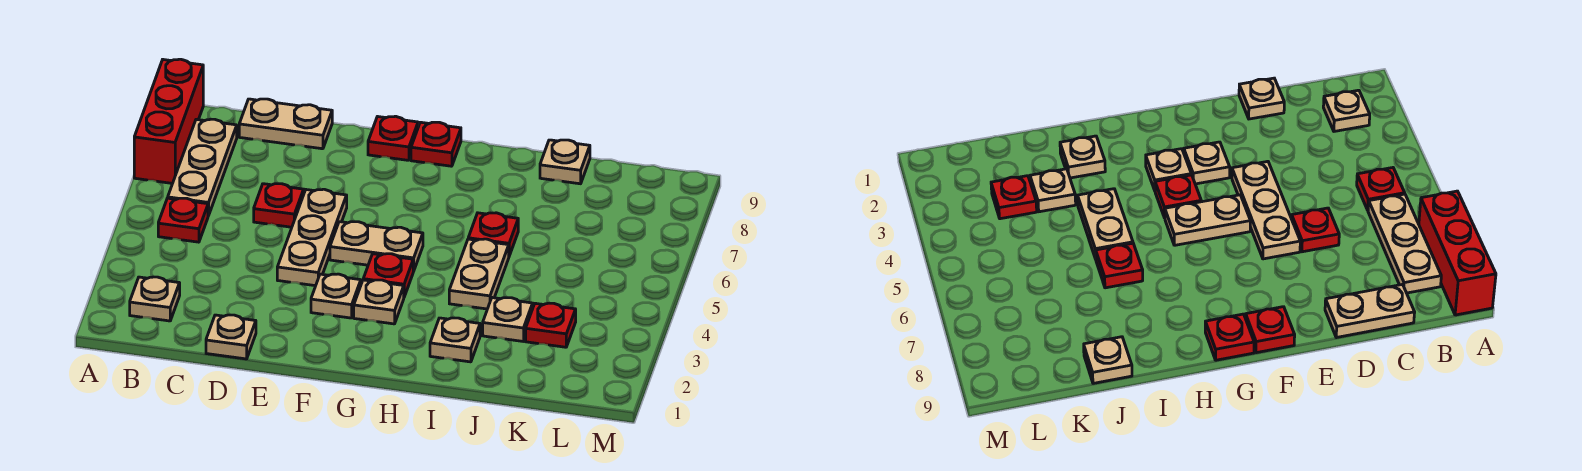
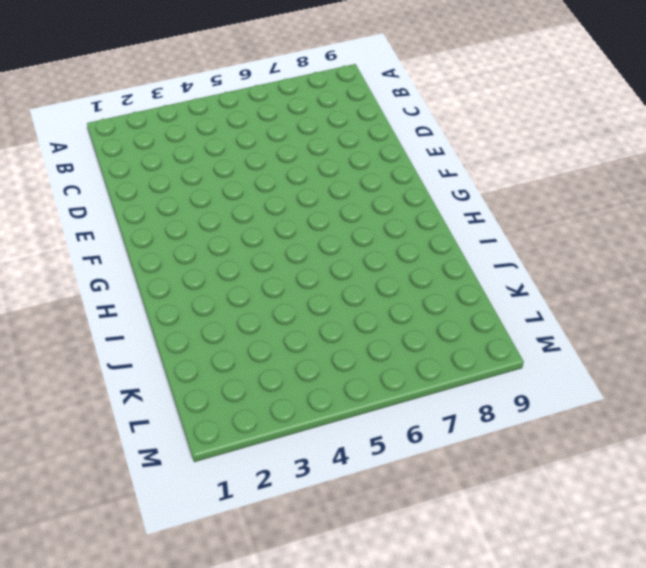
none -> red 1x3 brick [134,59,203,183]
none -> tan 1x1 plate [130,277,180,321]
none -> red 1x1 plate [158,198,208,242]

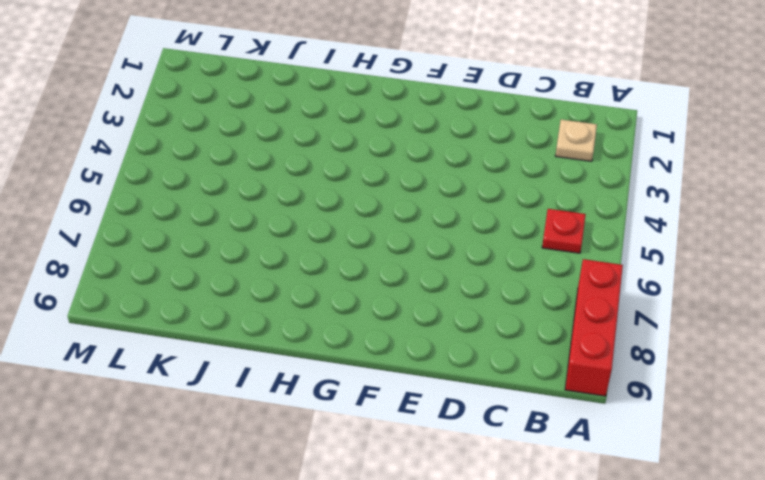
none -> tan 1x3 plate [168,119,237,216]
none -> tan 1x2 plate [239,99,332,149]
none -> tan 1x1 plate [206,315,256,359]

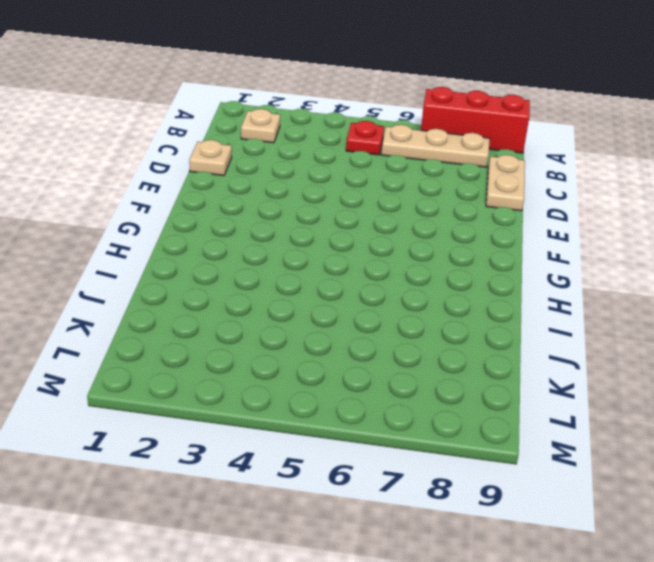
none -> red 1x1 plate [254,184,304,227]
none -> tan 1x3 plate [277,189,347,286]
none -> tan 1x1 plate [311,274,361,318]

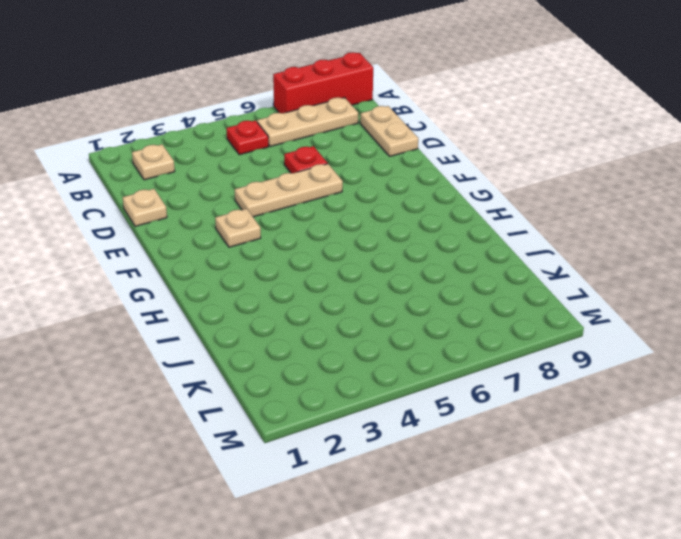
none -> tan 1x2 plate [330,222,423,271]
none -> red 1x1 plate [368,116,418,160]
none -> tan 1x1 plate [354,280,404,324]

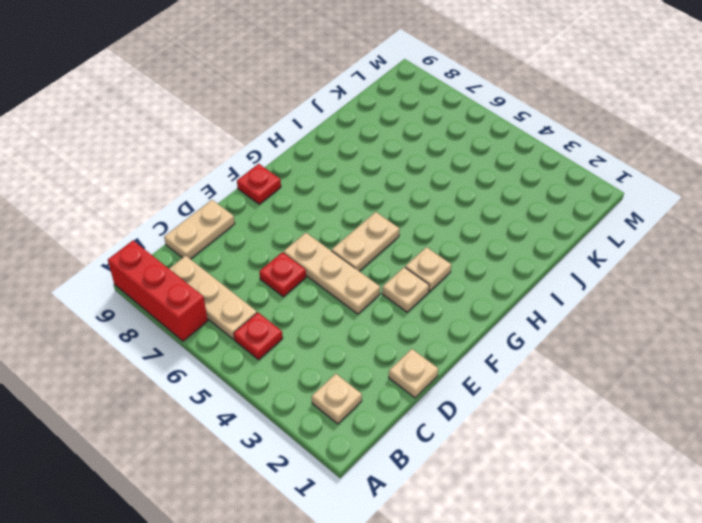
none -> red 1x1 plate [363,254,413,297]
none -> red 1x1 plate [411,122,461,166]
none -> tan 1x1 plate [430,318,480,362]

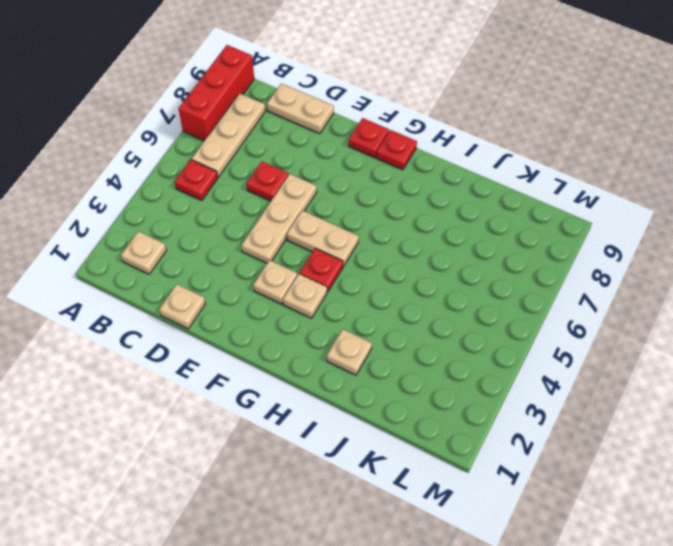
none -> tan 1x2 plate [449,239,509,309]
none -> red 1x1 plate [468,213,518,256]
none -> tan 1x1 plate [483,298,533,341]

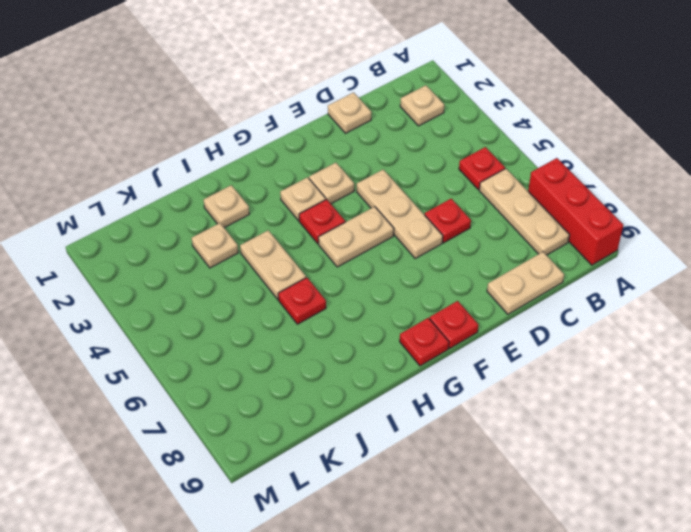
none -> tan 1x1 plate [540,140,590,184]
none -> red 1x1 plate [526,303,576,347]

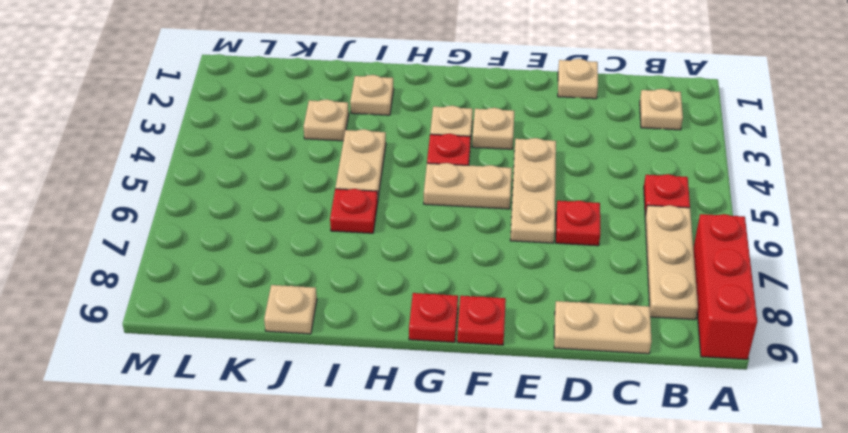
none -> red 1x1 plate [526,303,576,347]

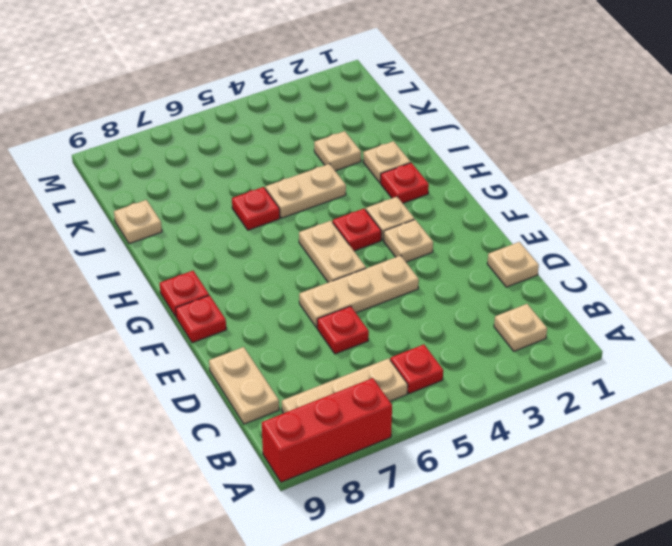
red 1x1 plate [381,163,429,203] -> red 1x1 plate moved to [526,303,576,347]

